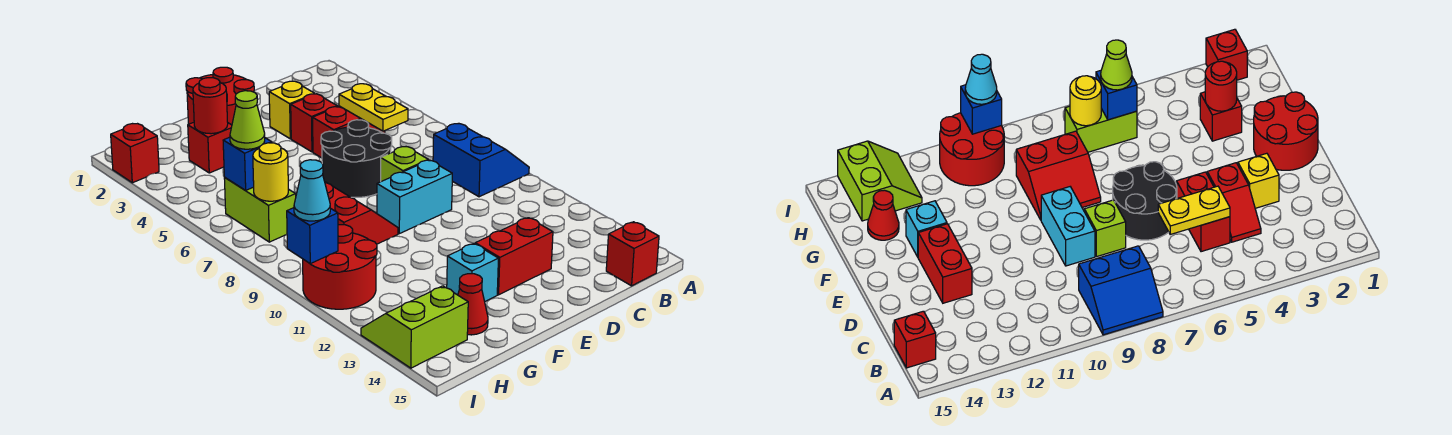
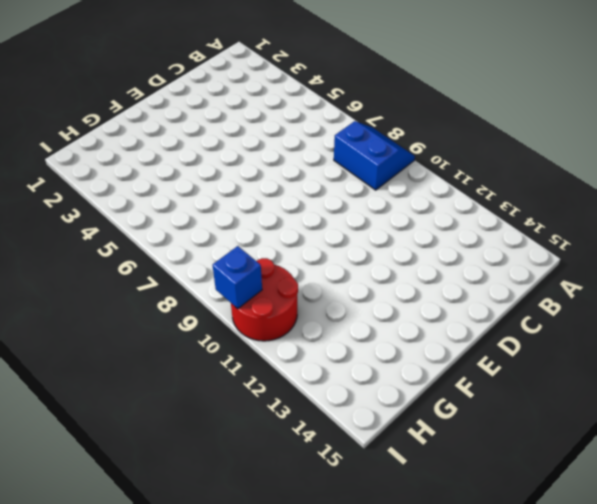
none -> red 1x1 brick [606,222,659,286]
none -> red 1x2 slope [291,94,338,152]
none -> red 1x2 brick [313,106,385,158]

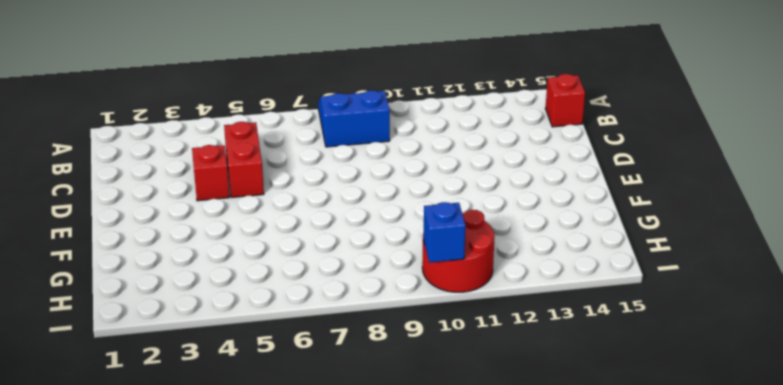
none -> yellow 1x1 brick [269,81,314,139]
none -> black 2x2 round brick [321,120,392,197]
none -> lime 1x1 brick [381,147,428,181]

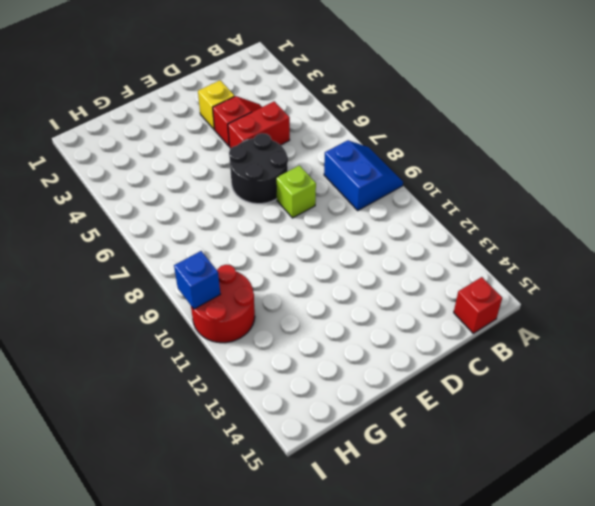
none -> cyan 1x2 brick [377,160,452,234]
none -> red 1x2 brick [475,218,553,295]
none -> red 2x2 round brick [186,67,254,125]

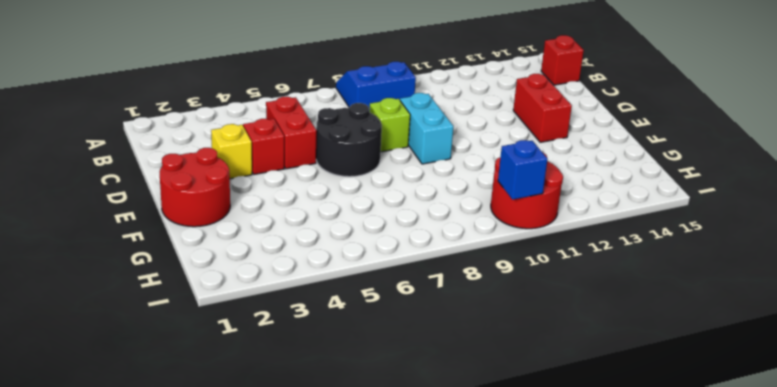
none -> red 2x2 slope [325,182,398,244]
none -> cyan 1x1 brick [447,243,498,301]
none -> red 1x1 brick [188,122,232,173]

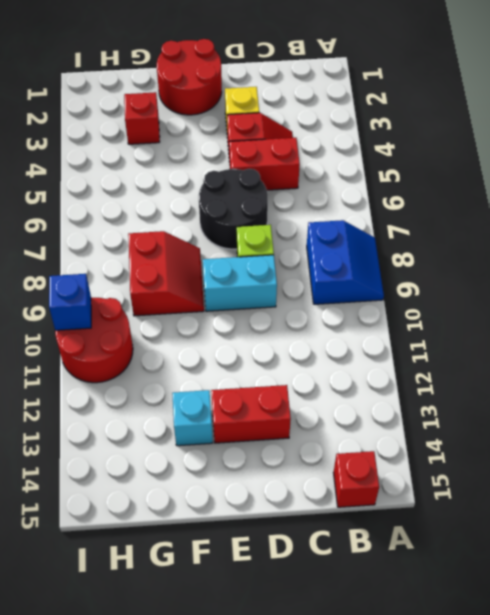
none -> red 1x1 cone [458,274,488,335]
none -> lime 1x2 brick [224,177,296,242]
none -> lime 2x2 slope [361,286,468,368]

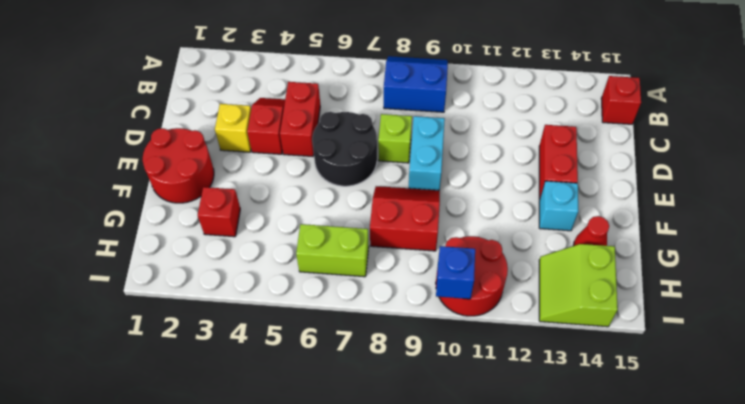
none -> red 1x1 brick [111,124,159,183]
none -> yellow 1x2 plate [339,84,408,131]
none -> red 1x1 round brick [193,78,228,134]

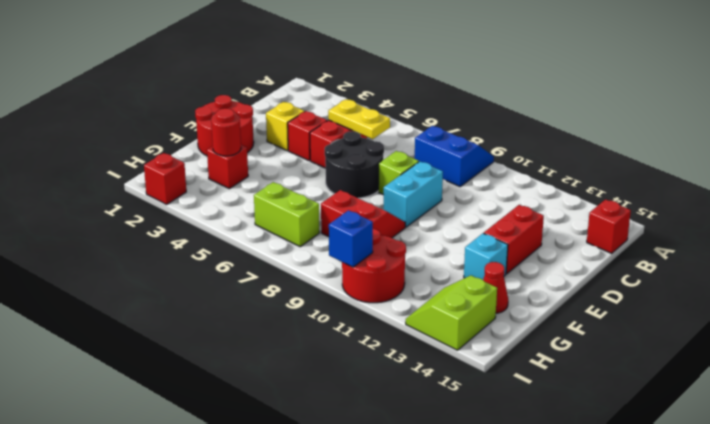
none -> blue 1x1 brick [223,137,272,190]
none -> yellow 1x1 round brick [253,143,288,201]
none -> lime 1x1 cone [230,91,265,149]

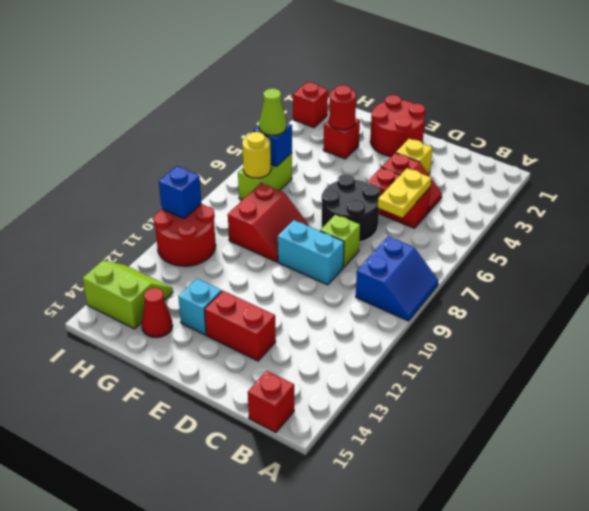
none -> cyan 1x1 cone [294,160,330,221]

